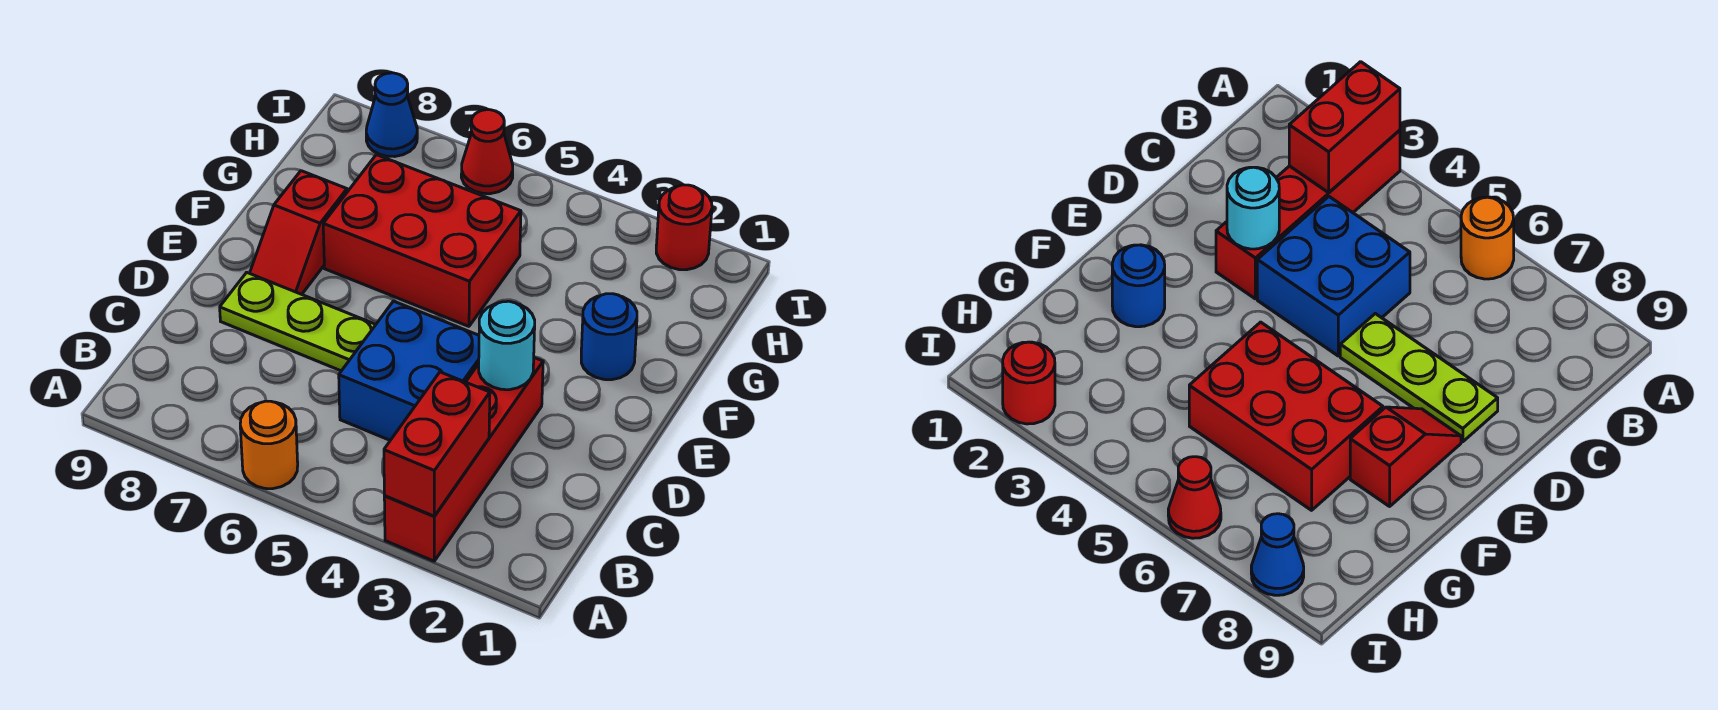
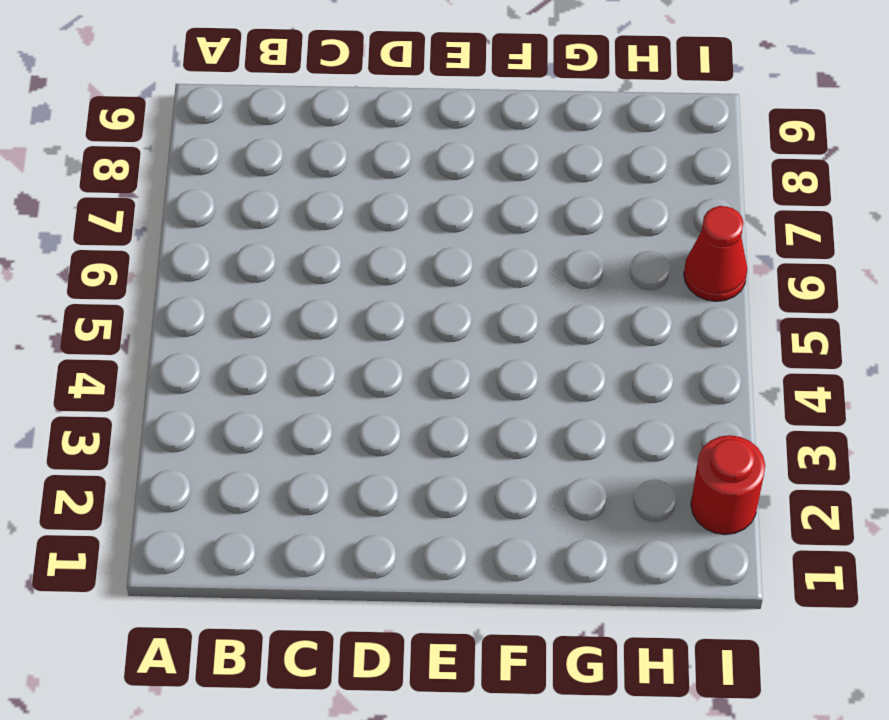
none -> red 1x4 brick [384,358,543,561]
none -> orange 1x1 round brick [240,401,298,489]
none -> blue 2x2 brick [339,301,479,440]

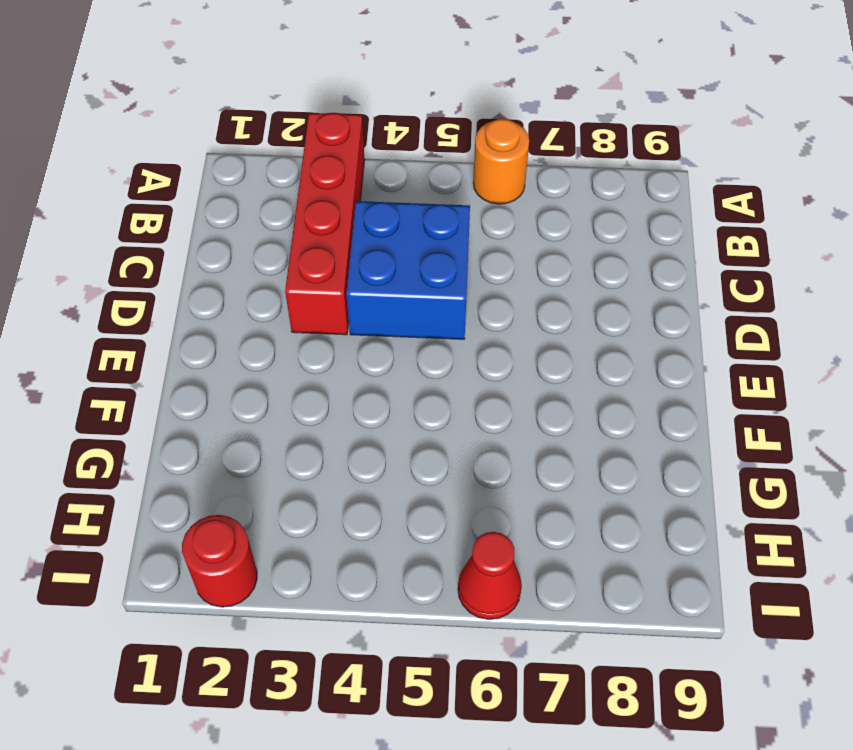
none -> lime 1x3 plate [220,272,376,371]
none -> red 1x2 slope [250,171,347,294]
none -> blue 1x1 round brick [581,294,637,380]

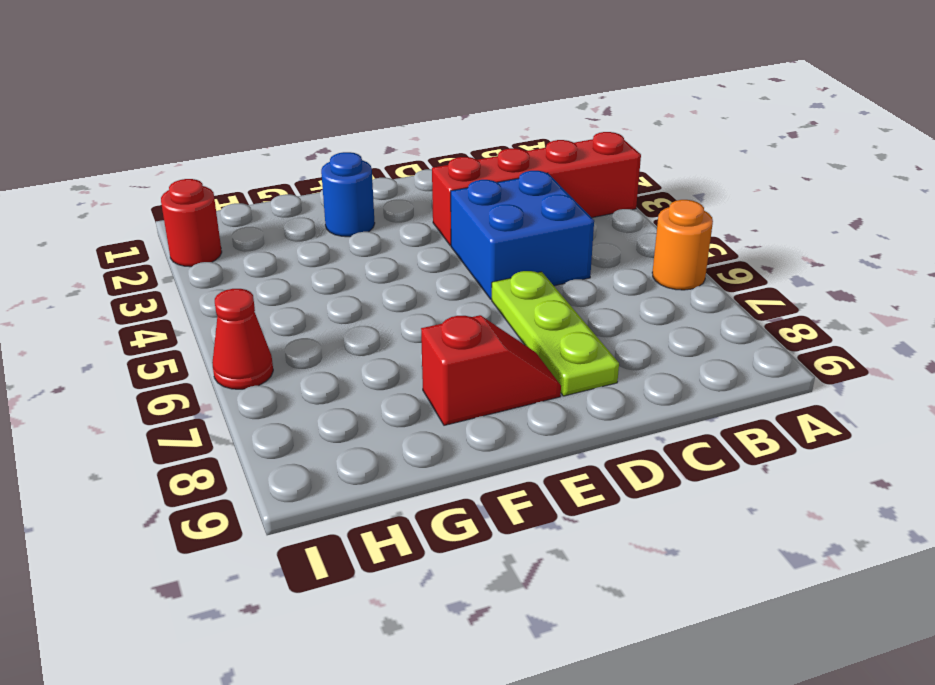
none -> red 2x3 brick [323,155,521,326]
none -> blue 1x1 cone [366,73,417,157]
none -> red 1x2 brick [384,372,490,516]

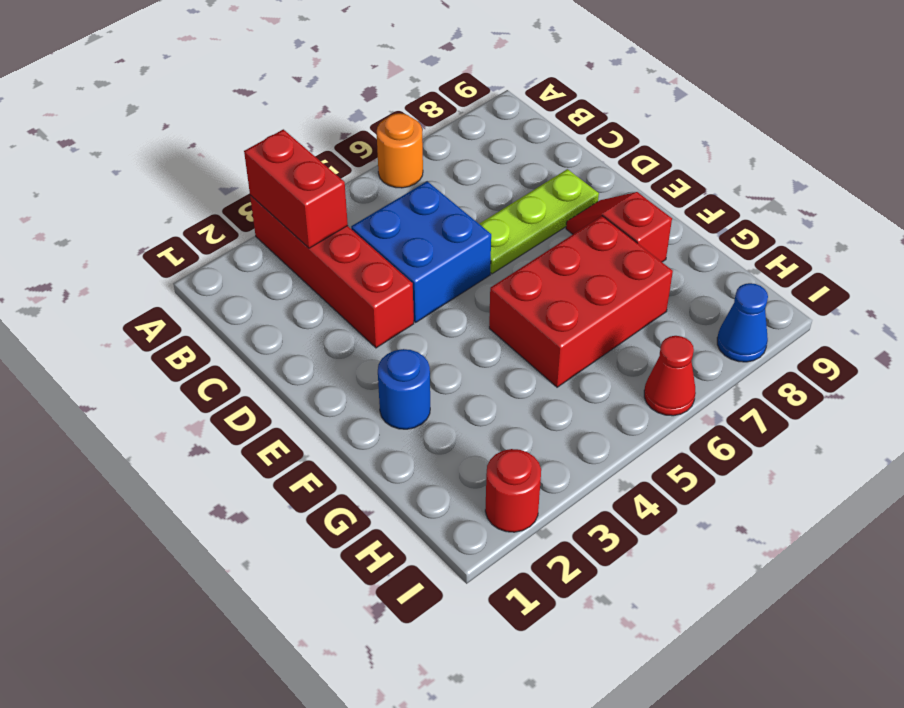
none -> cyan 1x1 round brick [479,301,535,390]

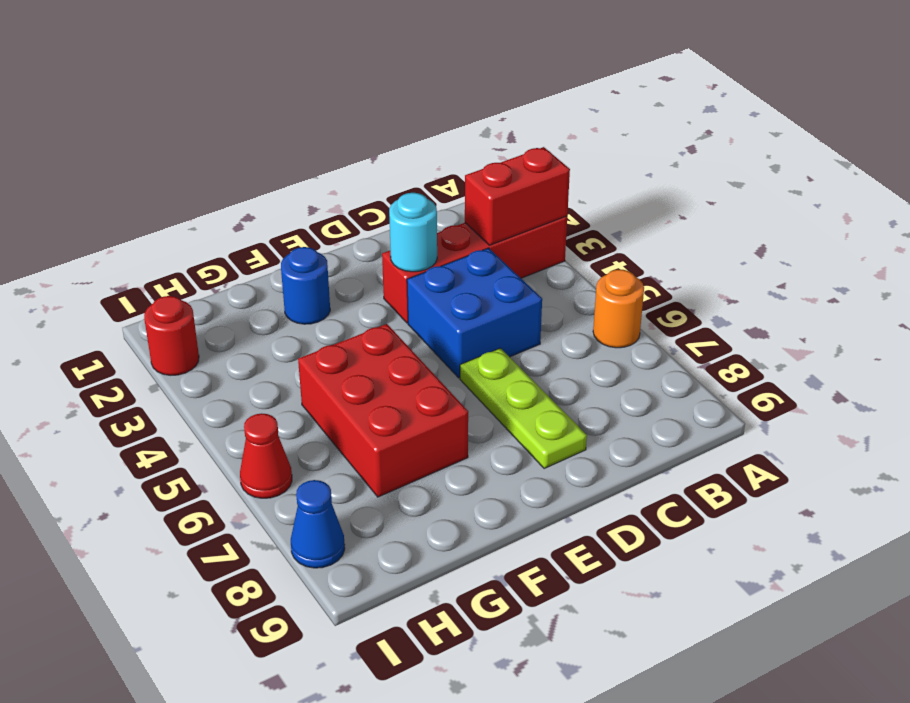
none -> red 1x2 slope [250,171,347,294]

